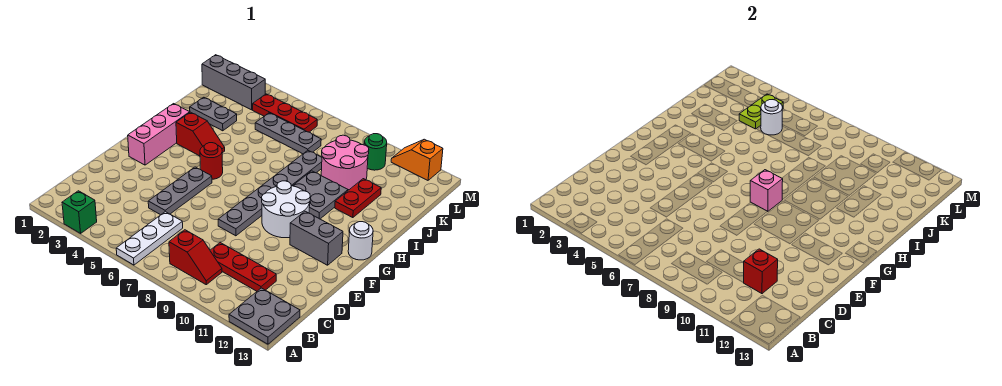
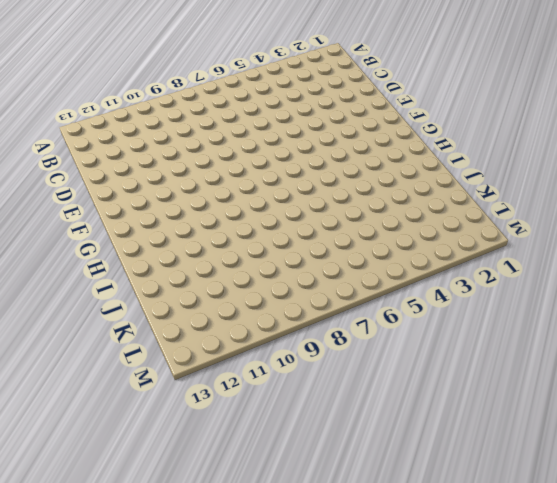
none -> green 1x1 brick [62,191,97,233]
none -> white 1x3 plate [116,212,183,265]
none -> grey 2x2 plate [229,288,300,344]

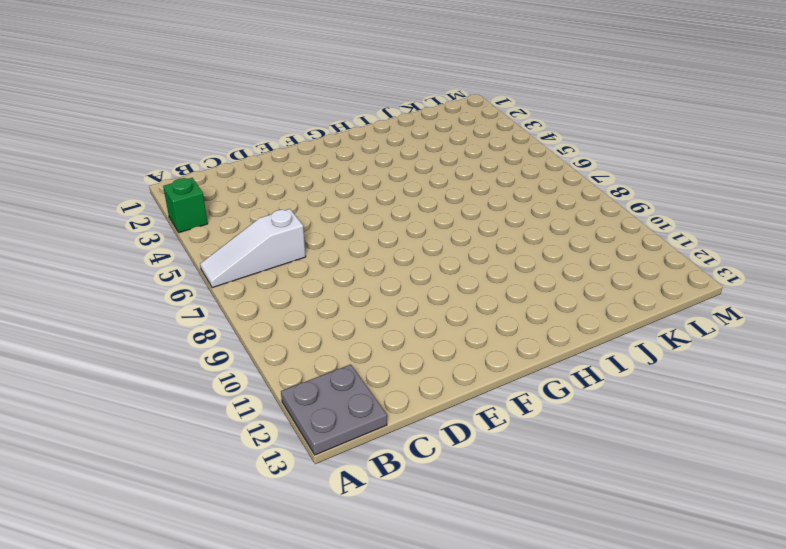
white 1x3 slope [200,209,306,288] -> white 1x3 plate [116,212,183,265]
none -> red 1x2 slope [169,230,222,285]
none -> red 1x3 plate [210,243,276,291]
none -> grey 1x3 plate [148,167,212,215]

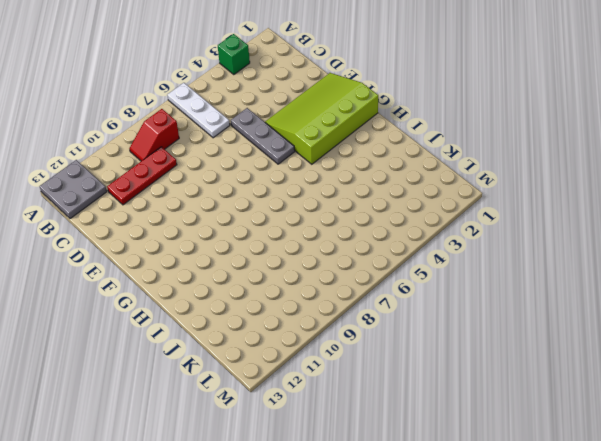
lime 3x4 slope [265,73,378,164] -> pink 1x3 brick [128,104,190,165]
none -> grey 1x6 plate [218,151,322,236]
none -> white 2x2 round brick [262,181,310,238]
none -> grey 1x2 brick [290,211,343,265]

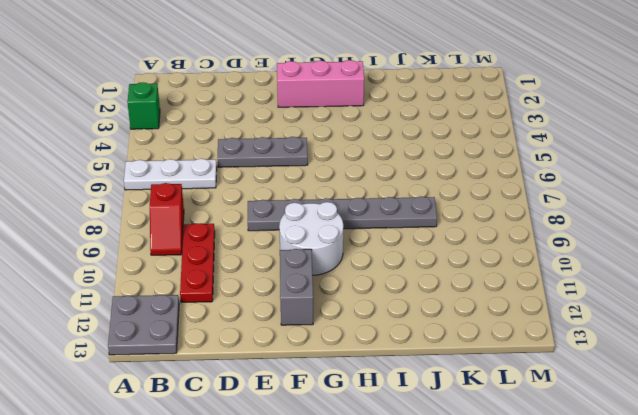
none -> red 1x1 round brick [200,143,223,179]
none -> white 1x1 round brick [348,222,373,260]
none -> red 1x2 slope [176,112,225,156]

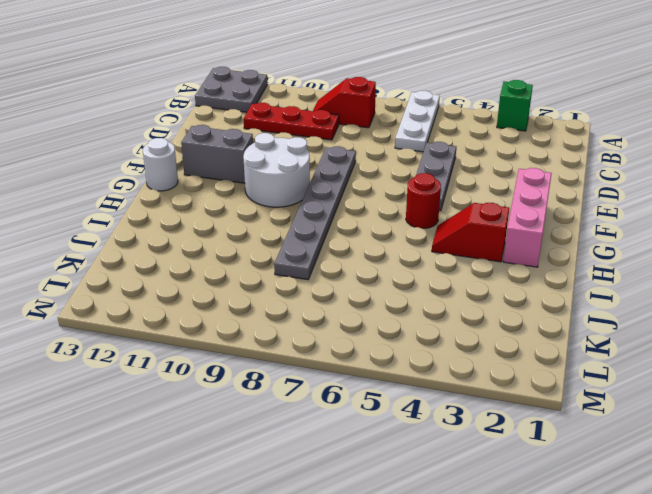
none -> grey 2x2 plate [293,171,348,219]
none -> red 1x2 plate [335,179,381,218]
none -> grey 1x2 plate [190,97,237,131]

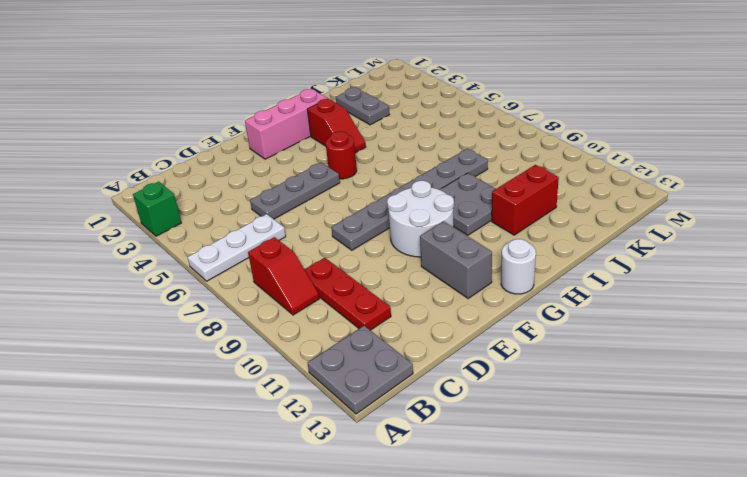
red 1x2 brick [492,165,559,235] -> red 1x2 plate [335,179,381,218]
none -> pink 2x2 round brick [321,135,369,190]
none -> grey 1x3 plate [255,113,321,154]
none -> grey 1x3 brick [202,55,265,110]

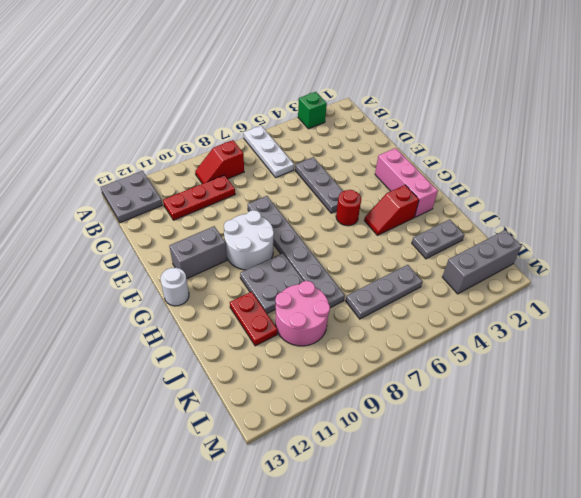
none -> red 1x3 plate [253,94,317,132]
none -> green 1x1 round brick [364,134,387,170]
none -> orange 1x2 slope [391,139,443,180]

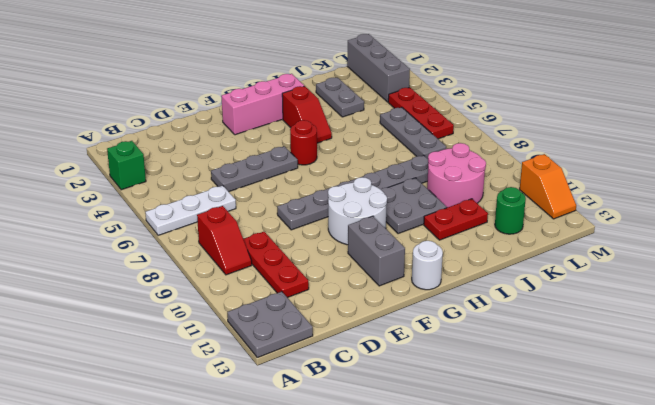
green 1x1 round brick [495,187,526,234] -> green 1x1 round brick moved to [364,134,387,170]
orange 1x2 slope [520,154,576,219] -> orange 1x2 slope turned to [391,139,443,180]
none -> red 1x1 brick [744,249,778,294]
none -> pink 1x1 brick [750,170,783,212]
none -> lime 1x2 plate [739,94,783,129]

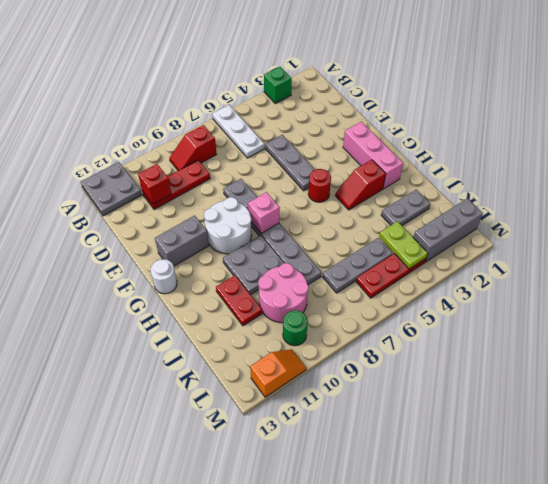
none -> white 1x1 round brick [761,100,783,135]

